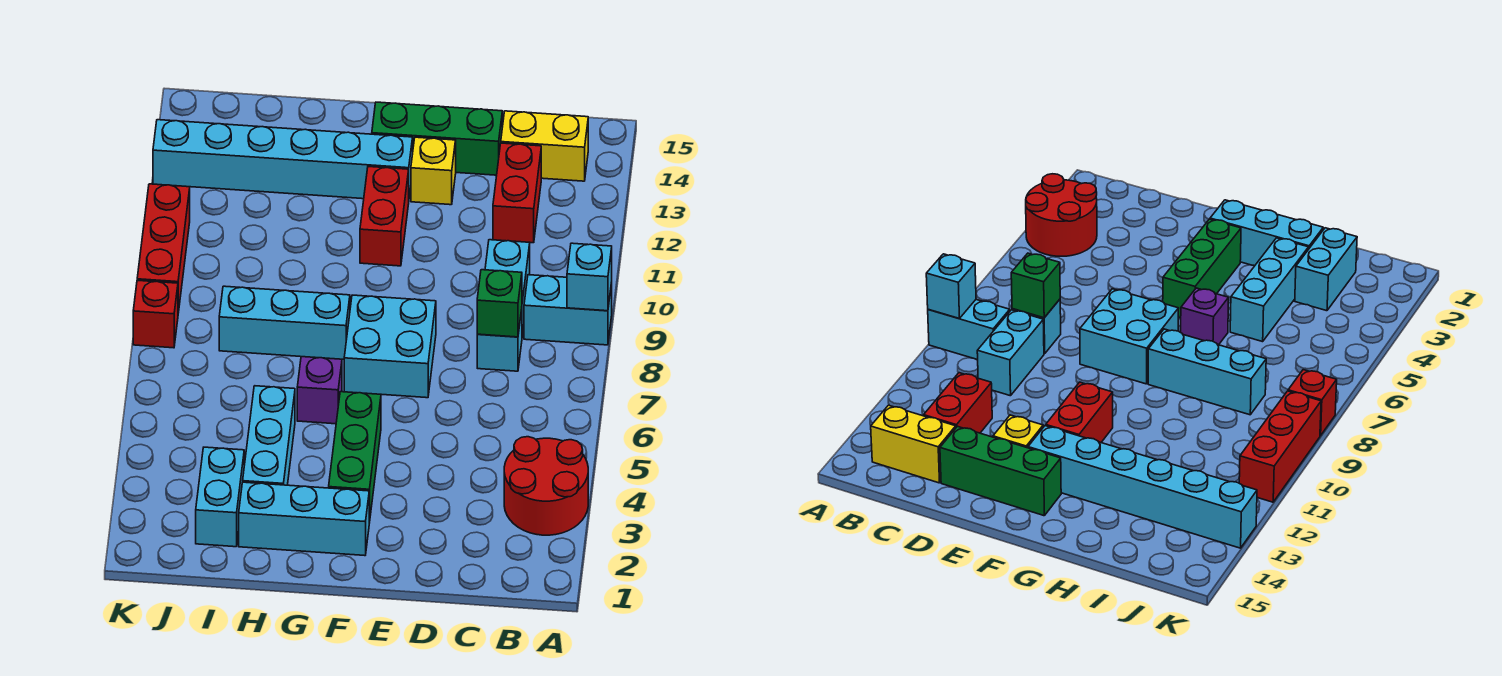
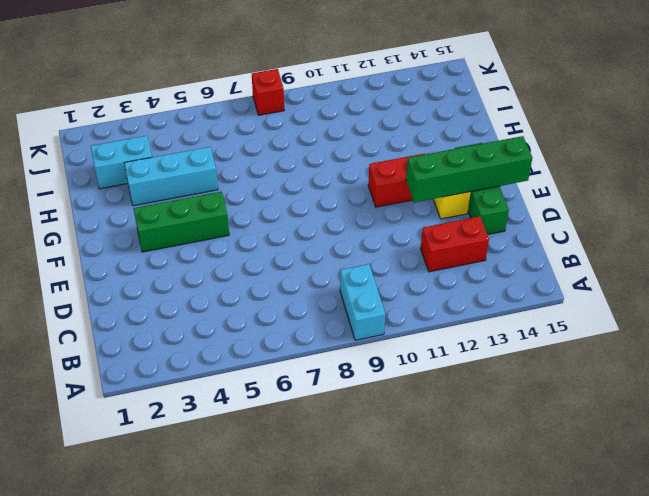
green 1x4 brick [406,136,532,202] -> none
none -> red 2x2 round brick [504,437,588,535]
none -> yellow 1x2 brick [501,111,588,181]
none -> cyan 1x1 brick [477,309,522,371]

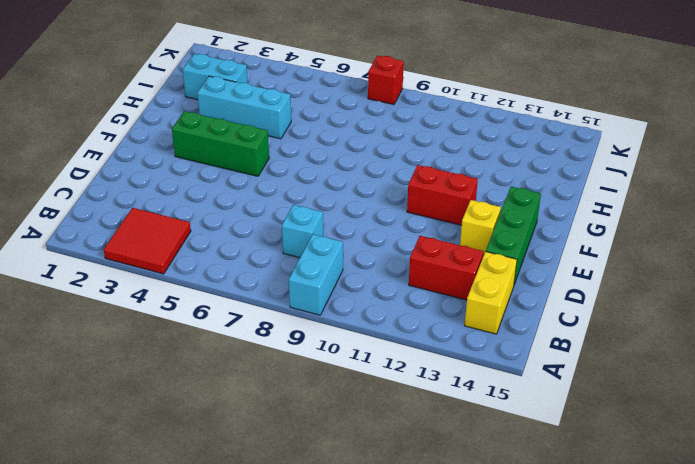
red 2x2 tile [104,208,191,274] -> red 2x2 round brick [504,437,588,535]
none -> cyan 1x2 brick [485,240,530,335]
none -> cyan 2x2 brick [344,295,436,398]
none -> cyan 1x3 brick [239,482,369,556]

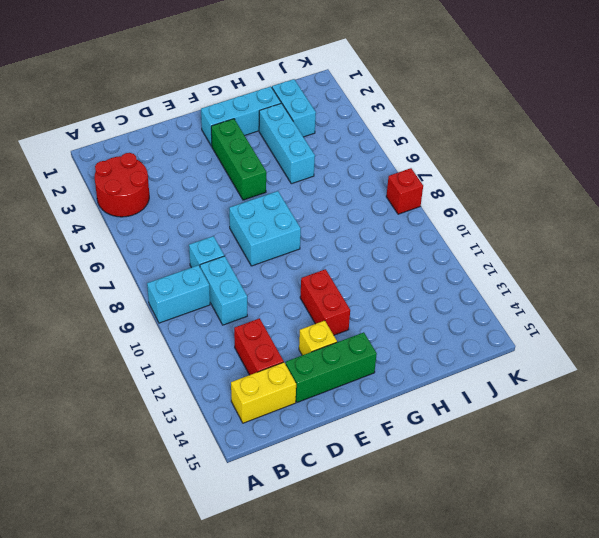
none -> cyan 1x6 brick [153,120,413,199]
none -> purple 1x1 brick [297,357,342,424]
none -> cyan 1x3 brick [219,286,350,359]

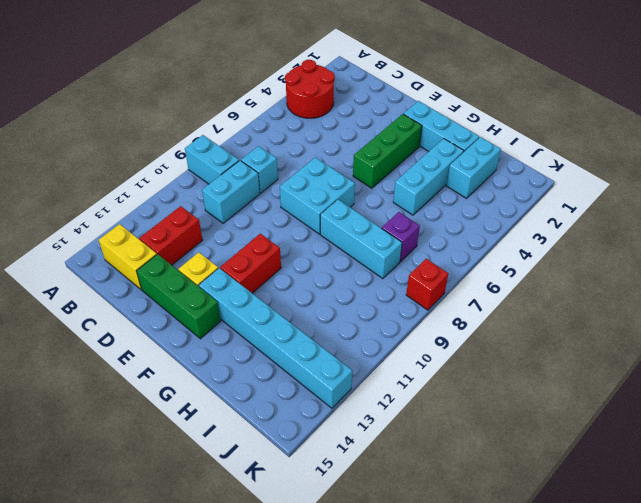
purple 1x1 brick [382,212,420,262] -> purple 1x1 brick moved to [297,357,342,424]
none -> red 1x3 brick [137,184,190,313]
none -> cyan 1x1 brick [567,243,612,311]
none -> green 1x1 brick [477,270,522,337]

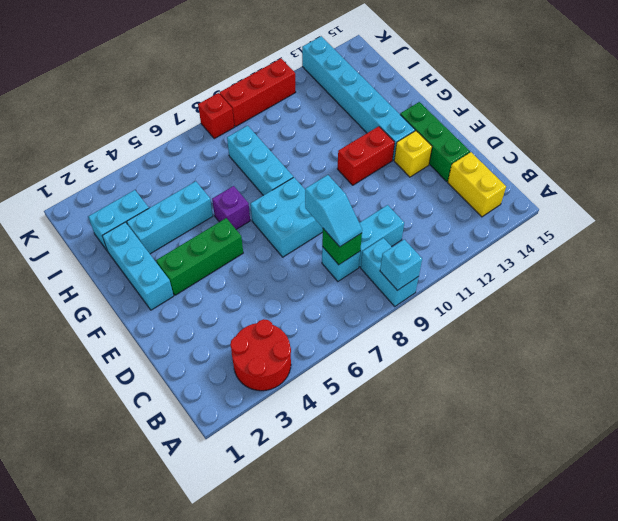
cyan 1x2 slope [305,175,362,247] -> none
none -> red 1x2 brick [493,143,541,243]

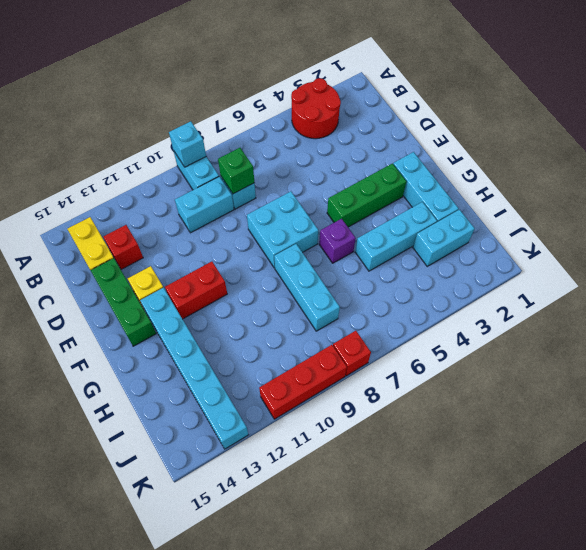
red 1x1 brick [104,225,143,269] -> red 1x2 brick [493,143,541,243]

